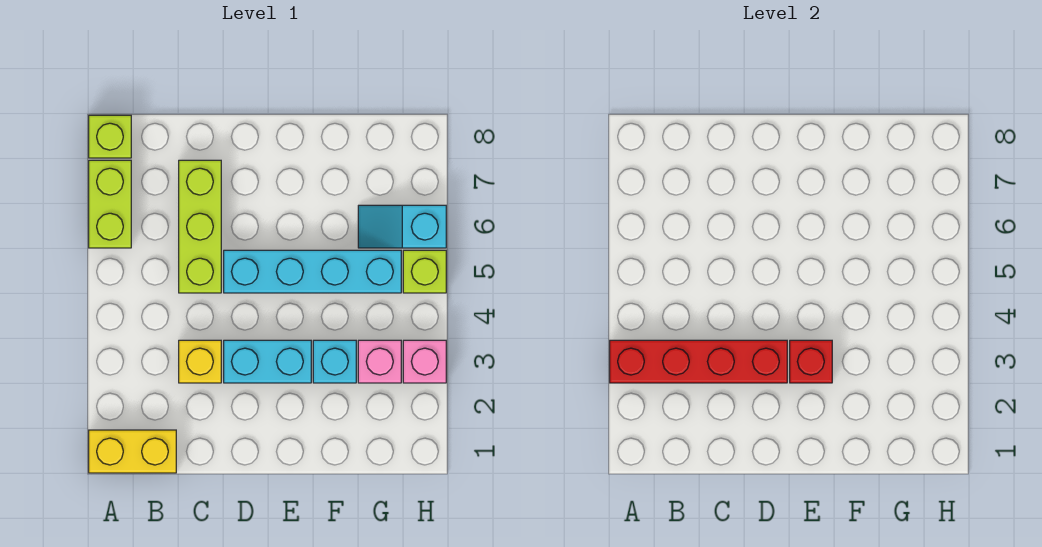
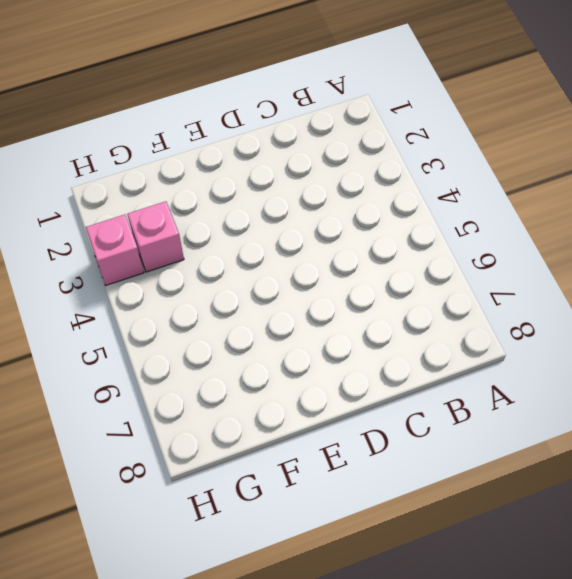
none -> yellow 1x2 brick [89,430,176,473]
none -> lime 1x2 brick [89,160,131,248]
none -> lime 1x1 brick [89,115,131,158]

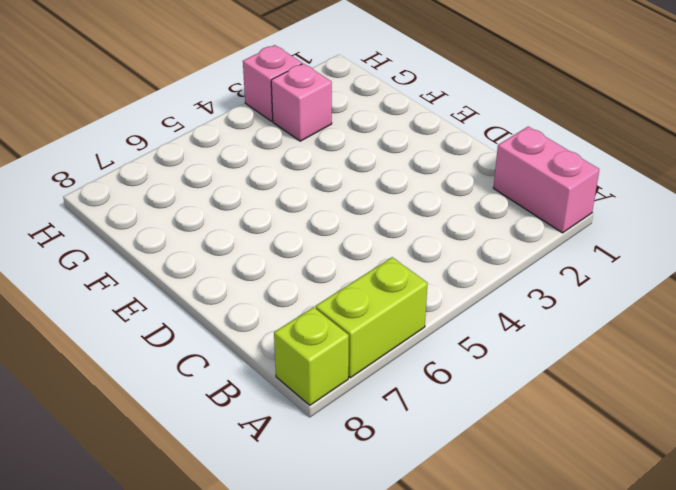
pink 1x2 brick [494,127,599,233] -> yellow 1x2 brick [89,430,176,473]
none -> yellow 1x1 brick [179,340,221,383]
none -> lime 1x3 brick [179,160,221,293]
none -> cyan 1x2 brick [224,340,311,383]

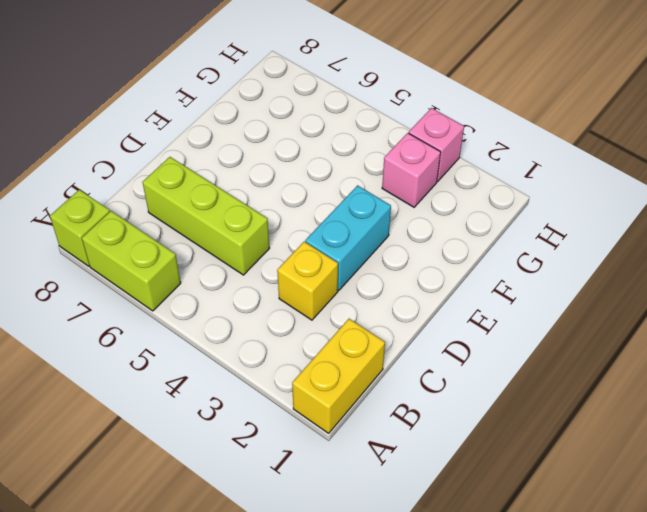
none -> cyan 1x4 brick [224,250,401,293]
none -> cyan 1x1 brick [313,340,356,383]
none -> cyan 1x2 slope [358,205,446,248]

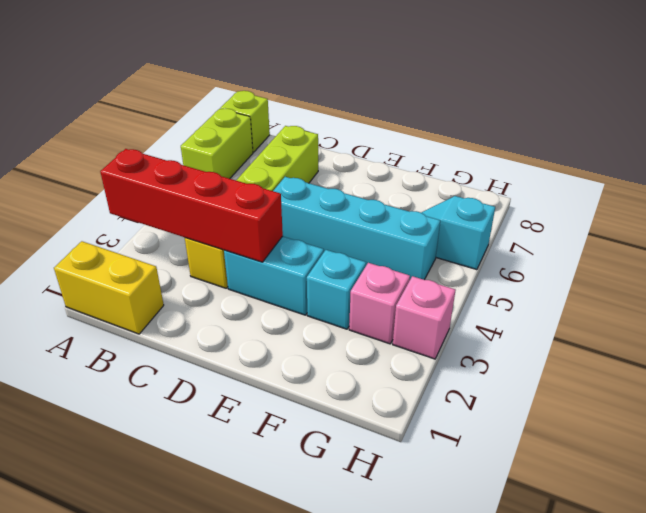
none -> lime 1x1 brick [403,250,446,293]
none -> red 1x1 brick [790,340,832,383]

